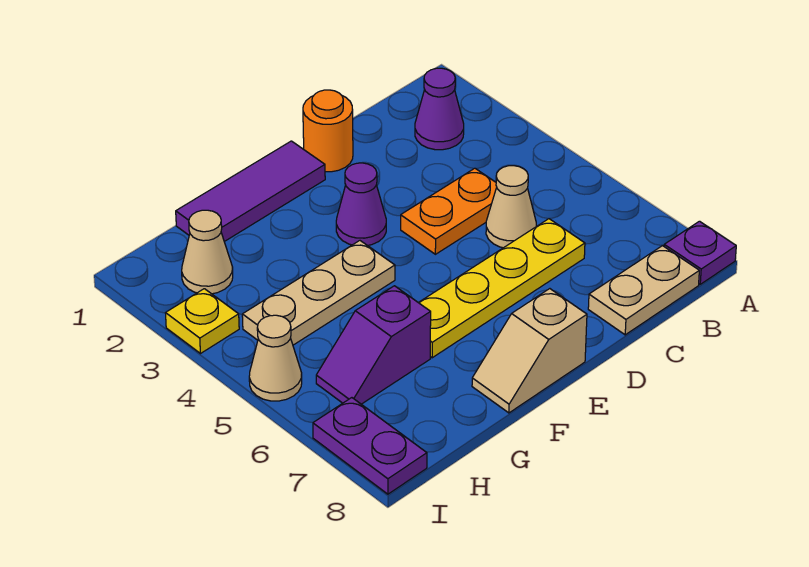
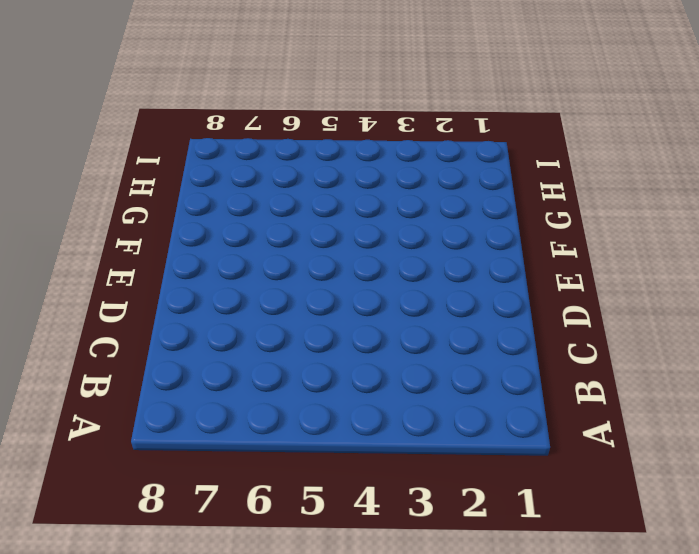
none -> purple 1x1 plate [664,221,736,284]
none -> purple 1x1 cone [415,68,464,150]
none -> tan 1x2 plate [588,246,699,335]

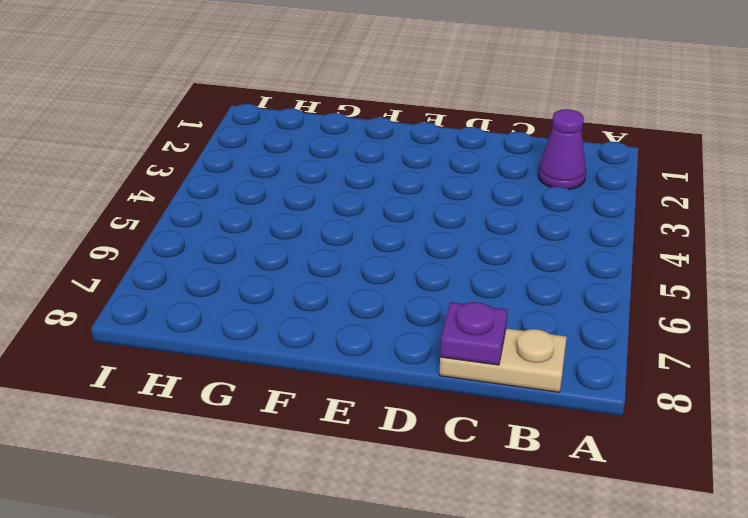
purple 1x1 plate [440,302,508,365] -> purple 1x1 plate moved to [664,221,736,284]
none -> orange 1x2 plate [401,168,497,254]
none -> tan 1x1 cone [486,166,536,248]
none -> yellow 1x4 plate [419,219,585,358]

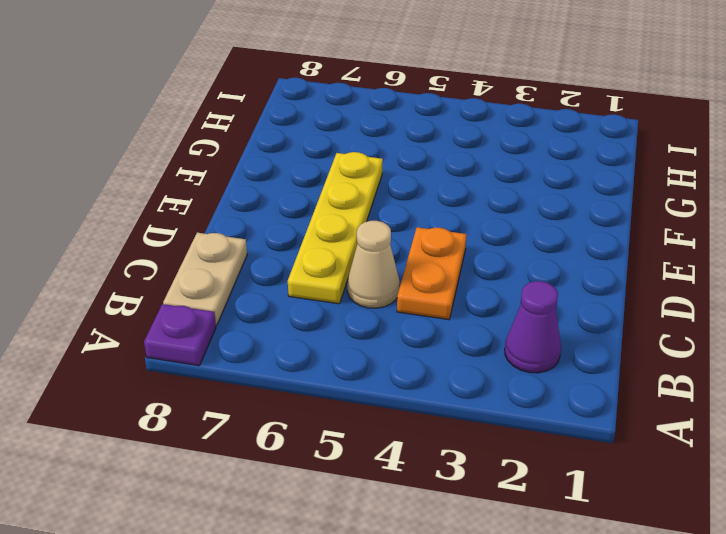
none -> orange 1x1 round brick [303,90,353,172]
none -> purple 1x3 tile [176,141,325,242]
none -> purple 1x1 cone [336,163,386,246]

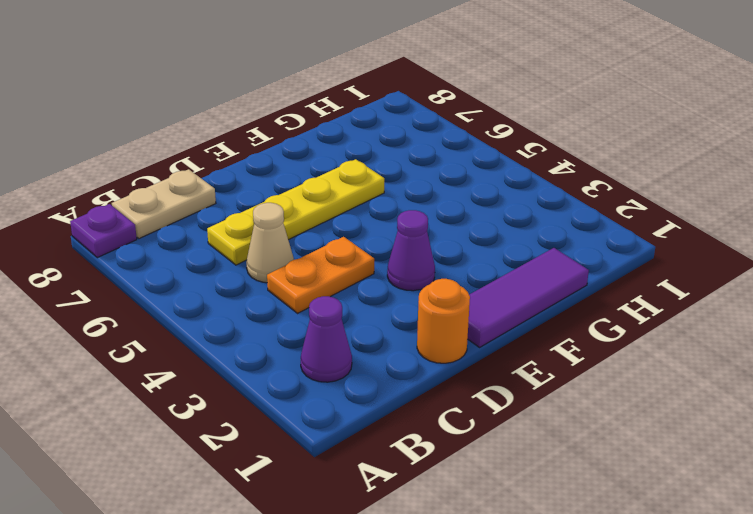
none -> tan 1x2 slope [472,289,587,413]
none -> tan 1x3 plate [242,241,395,345]
none -> purple 1x2 slope [316,286,431,404]

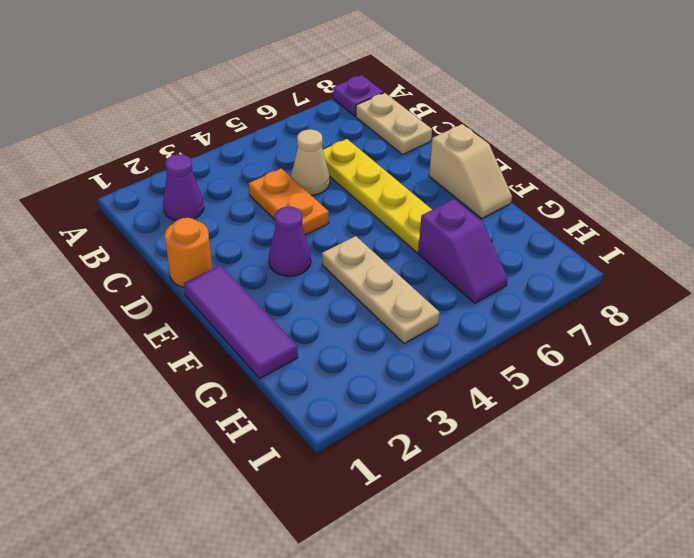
none -> tan 1x1 cone [182,210,233,294]
none -> yellow 1x1 plate [166,289,239,354]
none -> tan 1x1 cone [249,315,302,401]

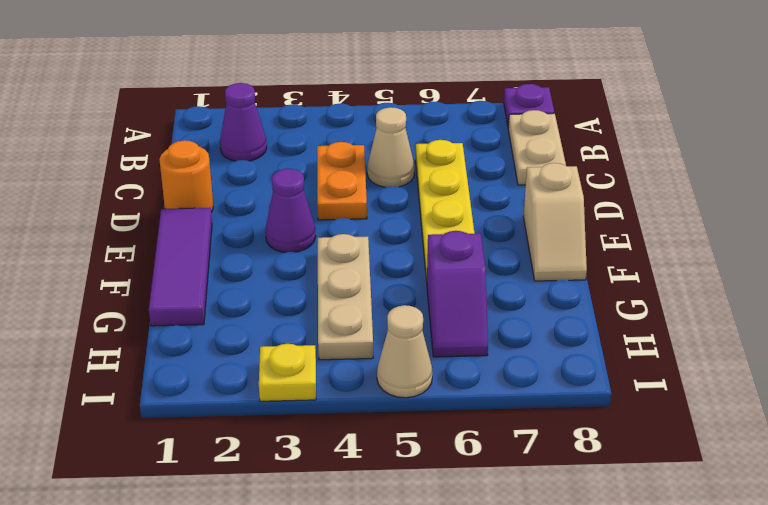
none -> tan 1x1 cone [182,210,233,294]
none -> purple 1x2 plate [313,398,427,494]

